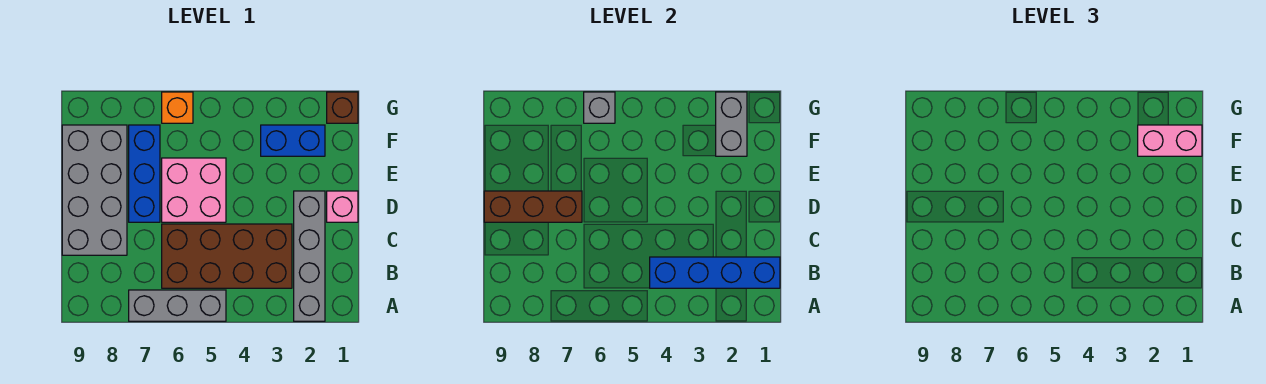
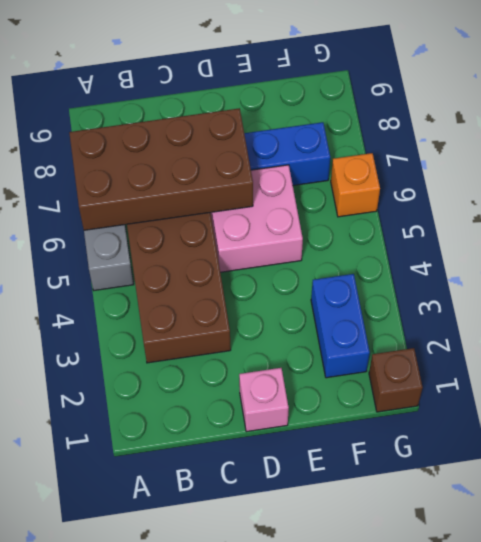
brown 2x4 brick [69,108,253,230] -> brown 1x3 brick [484,191,582,222]
none -> grey 1x4 brick [294,191,325,321]
none -> grey 2x4 brick [62,125,127,255]
none -> blue 1x4 brick [650,257,780,288]

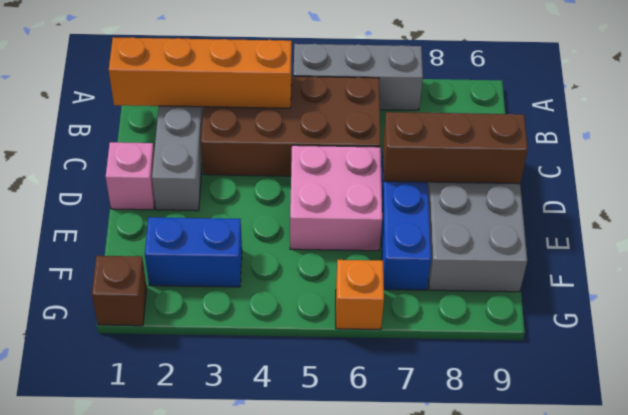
orange 1x4 brick [109,37,292,108] -> blue 1x4 brick [650,257,780,288]
none -> grey 1x2 brick [716,92,747,156]
none -> grey 1x1 brick [584,92,615,123]
none -> pink 1x2 brick [1138,125,1202,156]

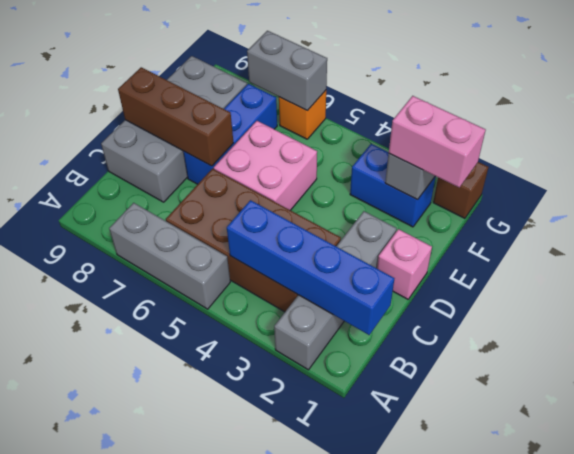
grey 1x2 brick [247,31,327,111] -> grey 1x1 brick [584,92,615,123]

